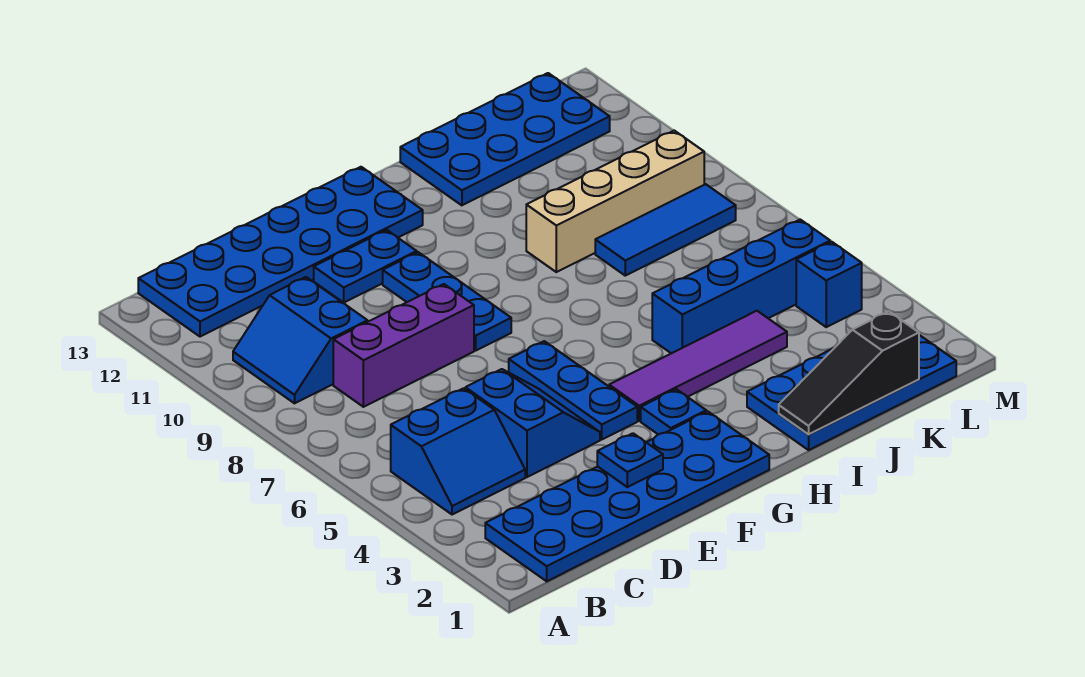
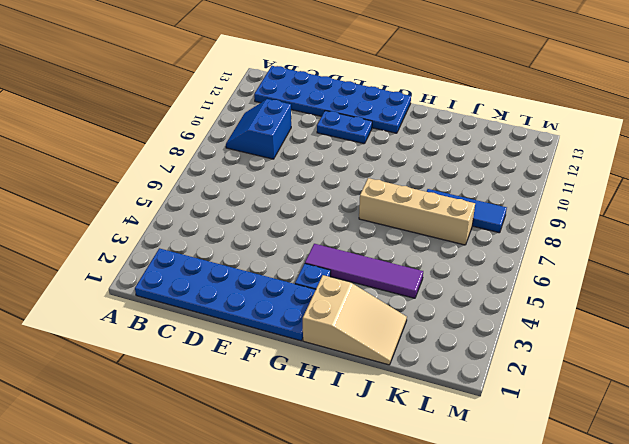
tan 2x3 slope [303,275,407,365] -> blue 2x4 plate [747,335,956,450]
tan 1x4 brick [359,178,475,245] -> tan 1x4 brick moved to [526,131,704,272]
none -> blue 2x2 slope [391,388,525,515]
none -> purple 1x3 brick [333,284,474,407]
none -> blue 2x2 slope [465,369,600,477]

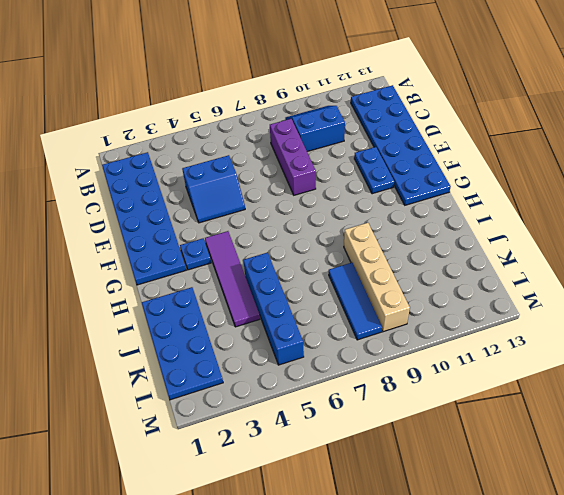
none -> blue 2x2 slope [391,388,525,515]
none -> blue 1x3 plate [509,341,637,439]
none -> blue 1x3 plate [383,252,511,350]

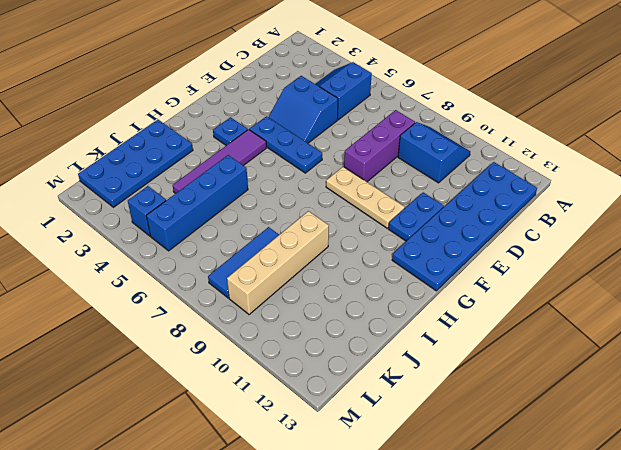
tan 1x3 plate [326,167,405,228] -> blue 1x3 plate [383,252,511,350]
none -> blue 2x6 plate [485,411,769,581]
none -> blue 2x4 plate [400,73,610,205]
none -> blue 1x1 plate [597,433,663,487]

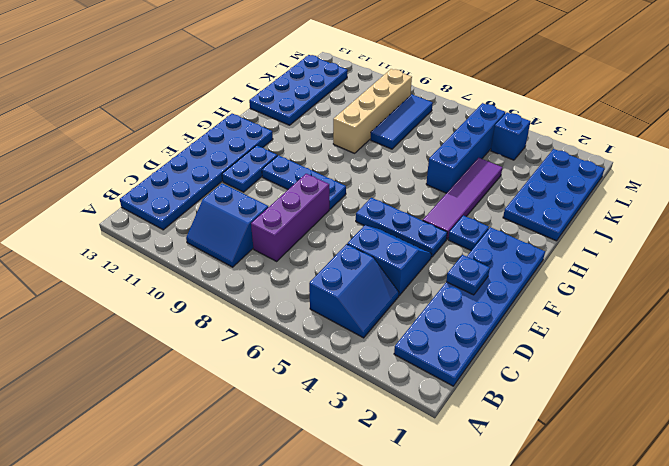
none -> black 1x3 slope [779,312,919,434]

